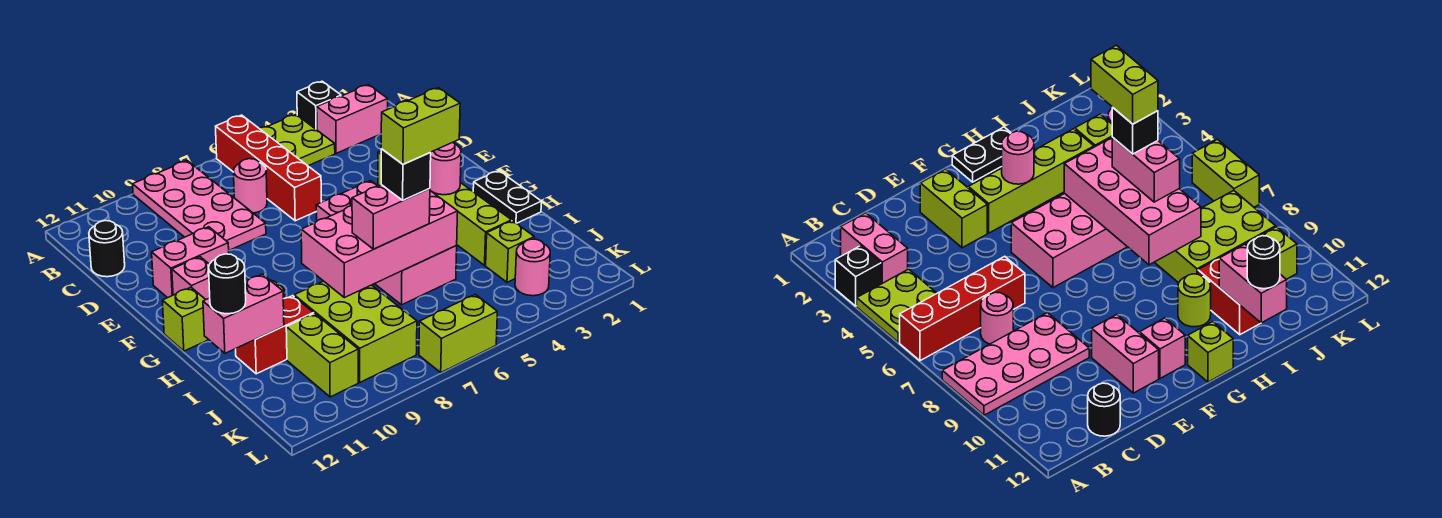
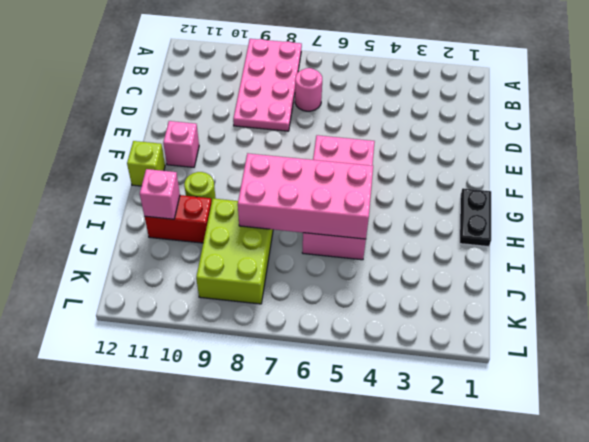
pink 1x1 brick [140,169,180,219] -> pink 1x2 brick [203,274,284,353]
none -> black 1x1 brick [297,81,341,130]
none -> lime 2x2 plate [259,115,335,166]
none -> red 1x4 brick [216,115,321,221]

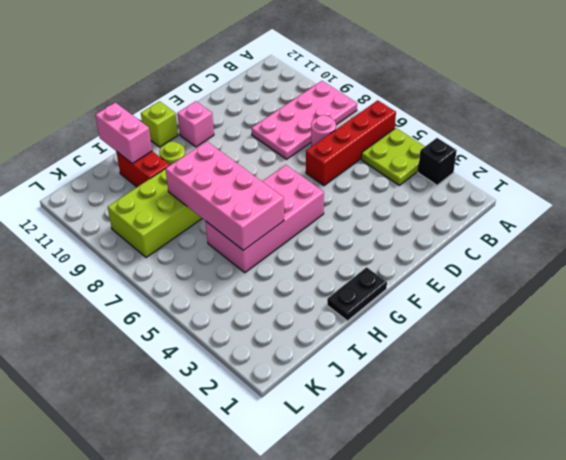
none -> pink 1x2 brick [317,85,388,153]
none -> black 1x1 round brick [89,221,125,277]
none -> lime 1x2 brick [920,169,987,248]

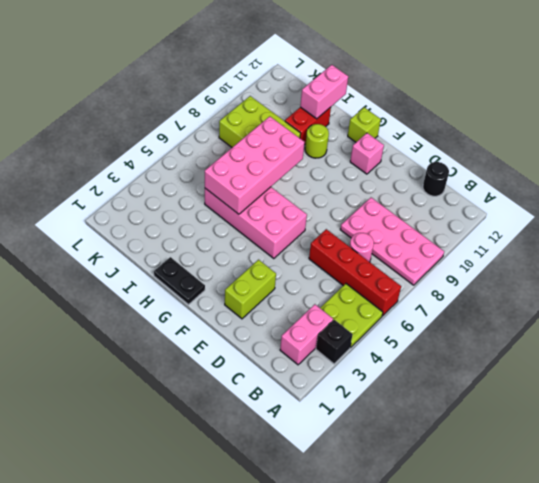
none -> pink 1x2 brick [152,227,229,298]
none -> lime 1x4 brick [433,182,512,265]
none -> lime 1x1 brick [486,221,534,282]

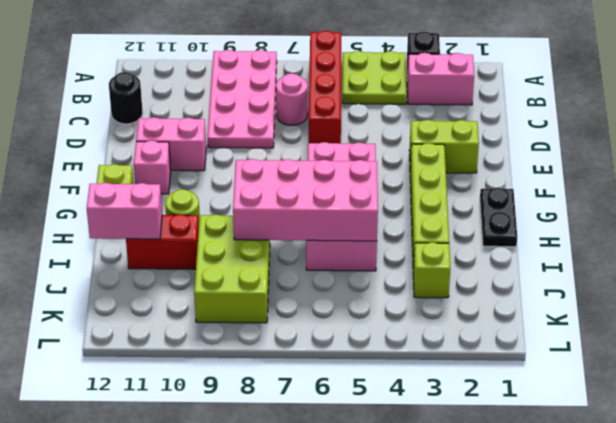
none -> lime 1x2 brick [286,313,358,397]
none -> pink 1x1 round brick [515,239,550,296]
none -> lime 1x2 brick [419,294,497,372]

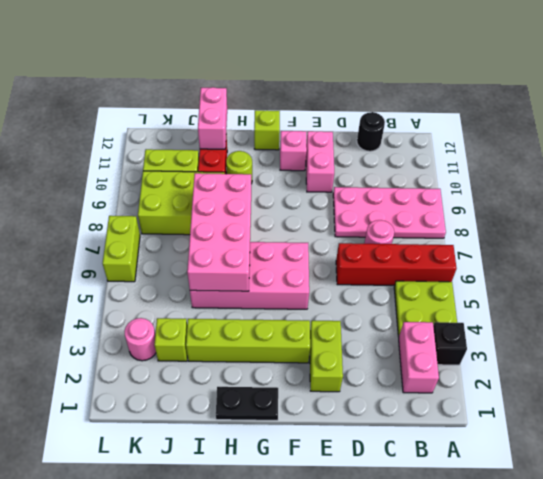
none -> pink 1x1 round brick [430,142,461,195]
none -> pink 1x2 brick [352,185,430,249]
none -> black 1x1 round brick [209,254,246,314]

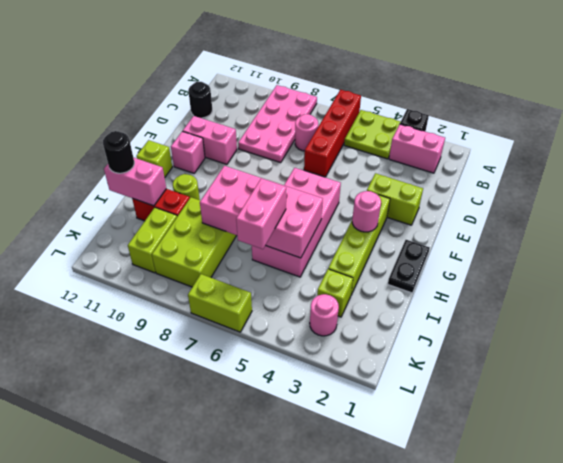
pink 1x2 brick [236,178,286,249] -> pink 1x2 brick turned to [352,185,430,249]
none -> black 1x1 brick [381,149,431,200]
none -> lime 1x2 brick [381,88,460,164]

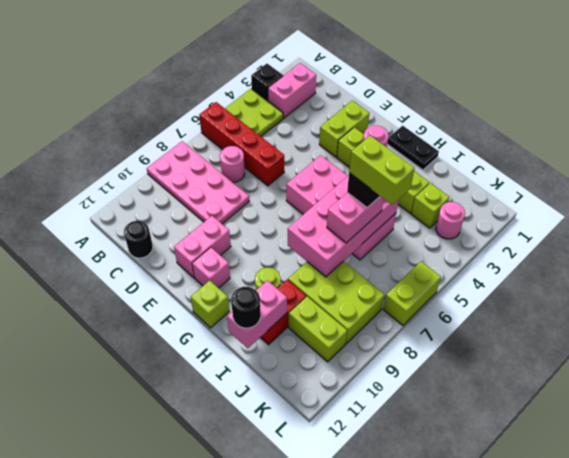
lime 1x2 brick [349,136,415,205] -> lime 1x2 brick turned to [381,88,460,164]

